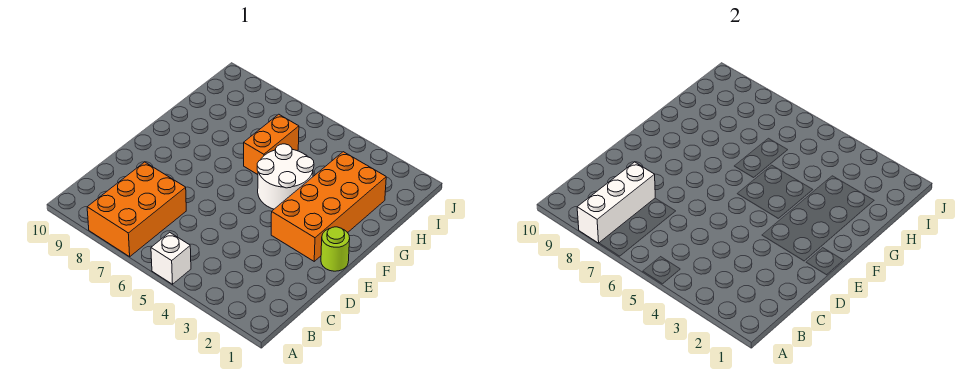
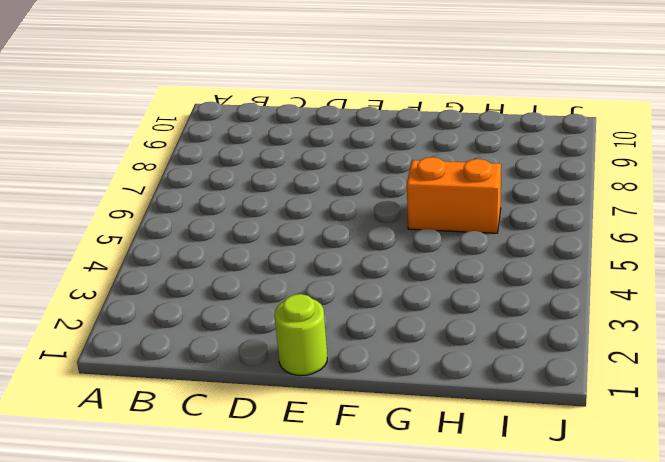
none -> white 1x1 brick [151,232,191,284]
none -> orange 2x3 brick [87,162,186,257]

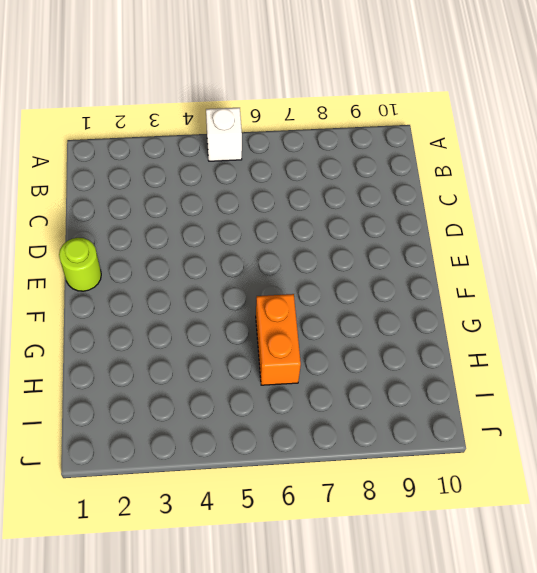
none -> orange 2x3 brick [87,162,186,257]
none -> orange 2x4 brick [271,152,386,261]

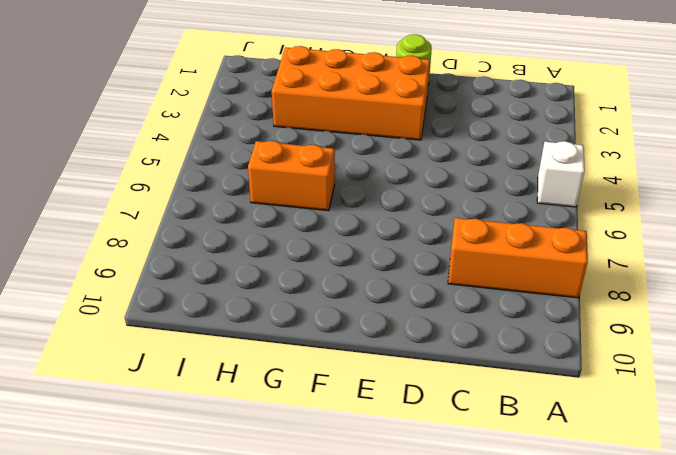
orange 1x3 brick [448,218,588,298] -> orange 2x3 brick [87,162,186,257]
none -> white 2x2 round brick [257,144,314,209]
none -> white 1x3 brick [577,162,655,243]

